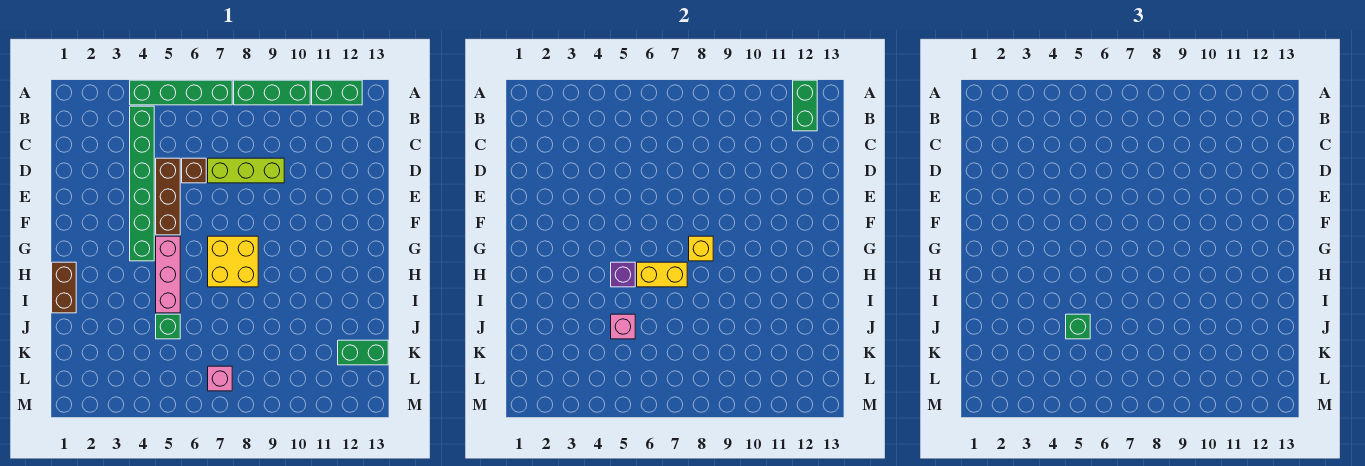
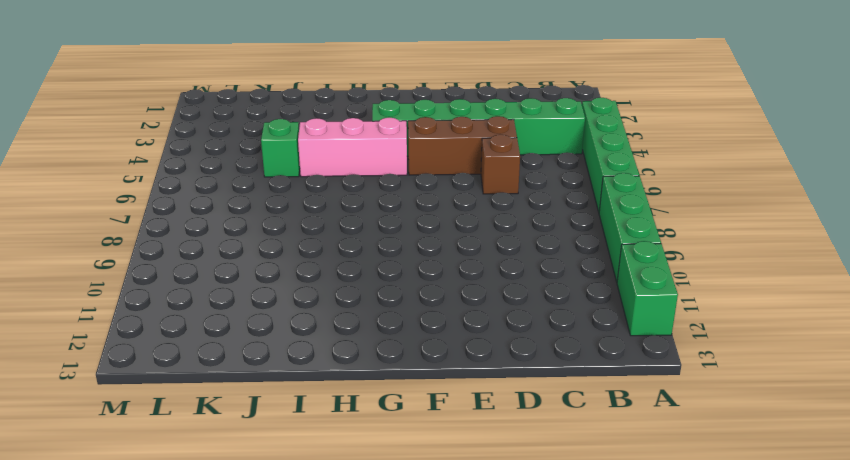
none -> lime 1x3 brick [208,158,284,183]
none -> yellow 2x2 brick [208,236,258,287]
none -> brown 1x2 brick [52,262,76,313]

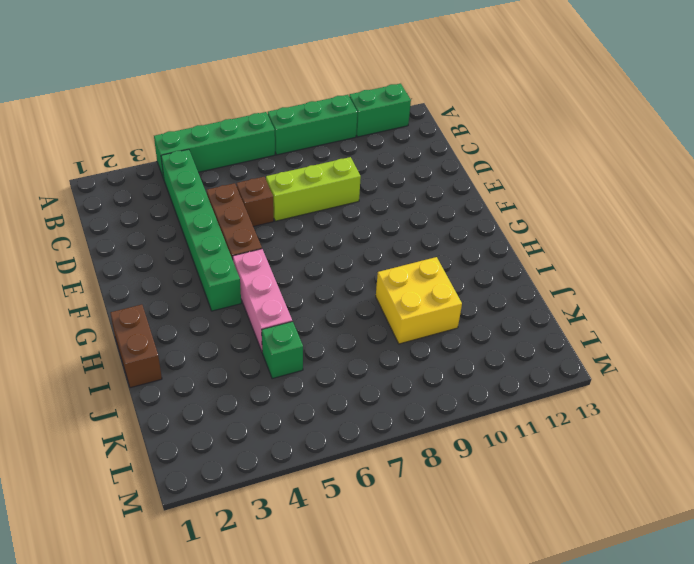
yellow 2x2 brick [376,257,462,344] -> yellow 2x2 brick moved to [208,236,258,287]
none -> green 1x2 brick [338,340,388,365]
none -> pink 1x1 brick [208,366,232,391]
none -> green 1x2 brick [793,80,817,131]

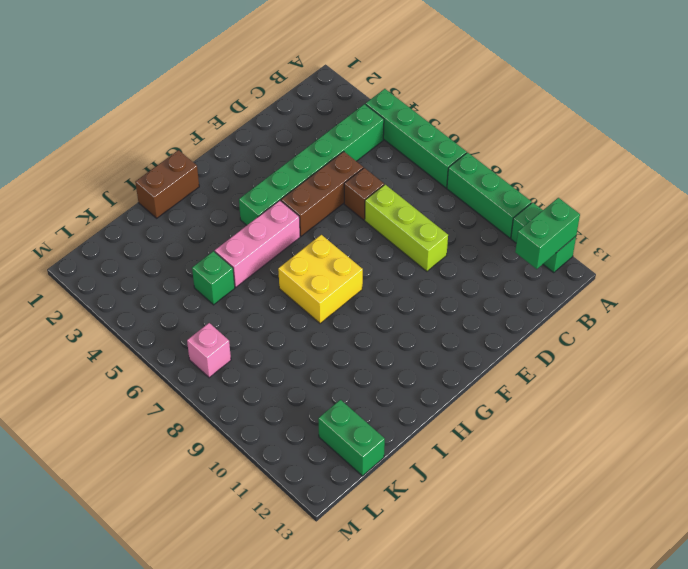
none -> yellow 1x1 brick [689,236,713,261]
none -> purple 1x1 brick [611,262,635,287]
none -> yellow 1x2 brick [637,262,687,287]

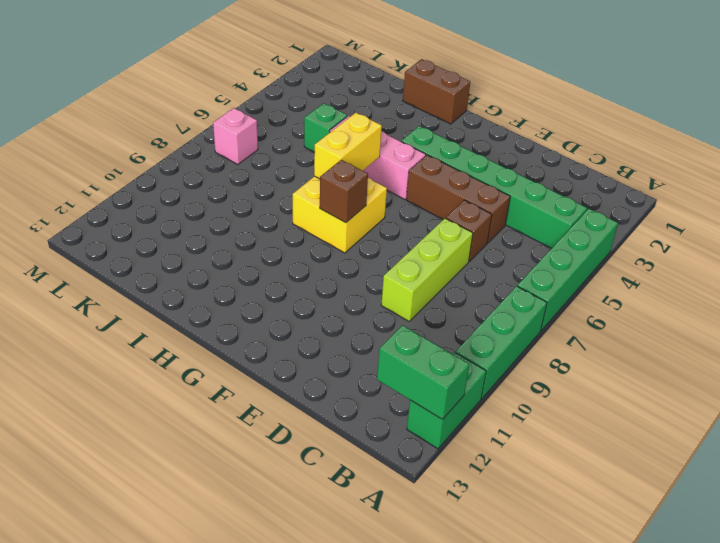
brown 1x1 brick [320,160,368,223] -> yellow 1x1 brick [689,236,713,261]
none -> green 1x2 brick [338,340,388,365]
none -> purple 1x1 brick [611,262,635,287]
none -> pink 1x1 brick [611,314,635,339]

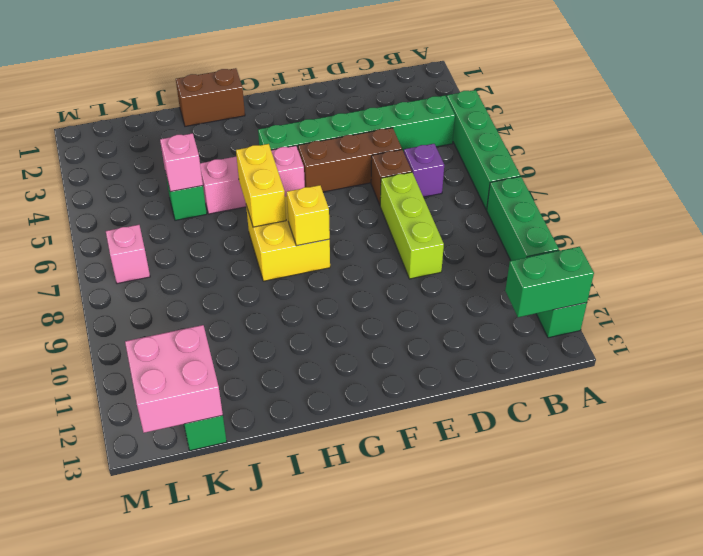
purple 1x1 brick [404,144,444,197] -> purple 1x1 brick moved to [611,262,635,287]
pink 2x2 brick [125,325,223,433] -> none
none -> green 1x1 brick [1066,314,1090,339]

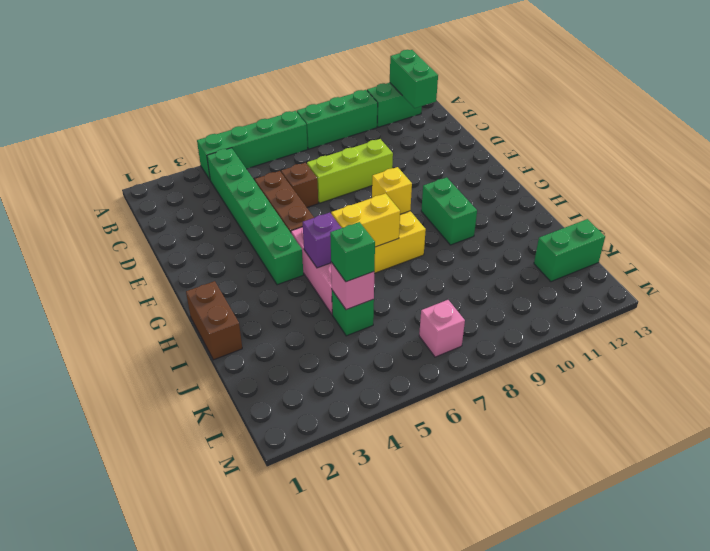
green 1x2 brick [421,177,477,245] -> none

